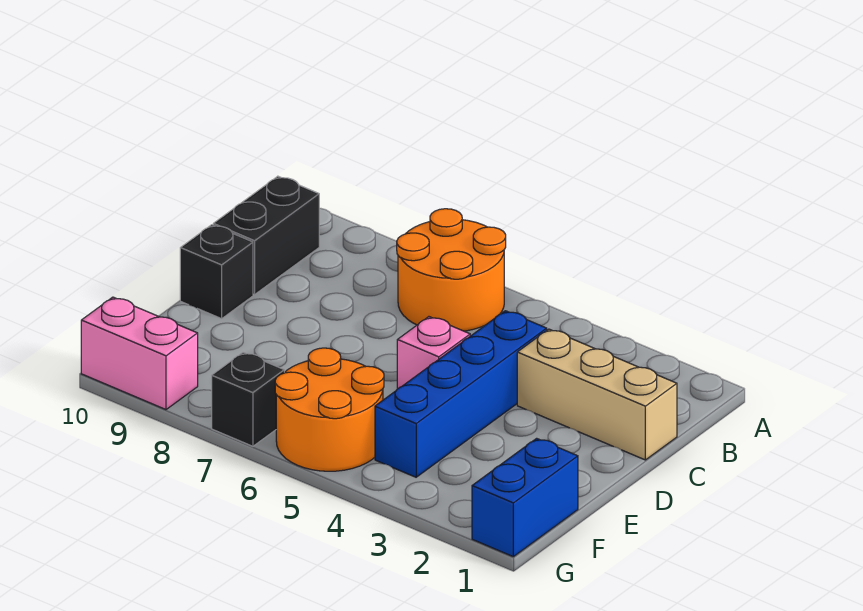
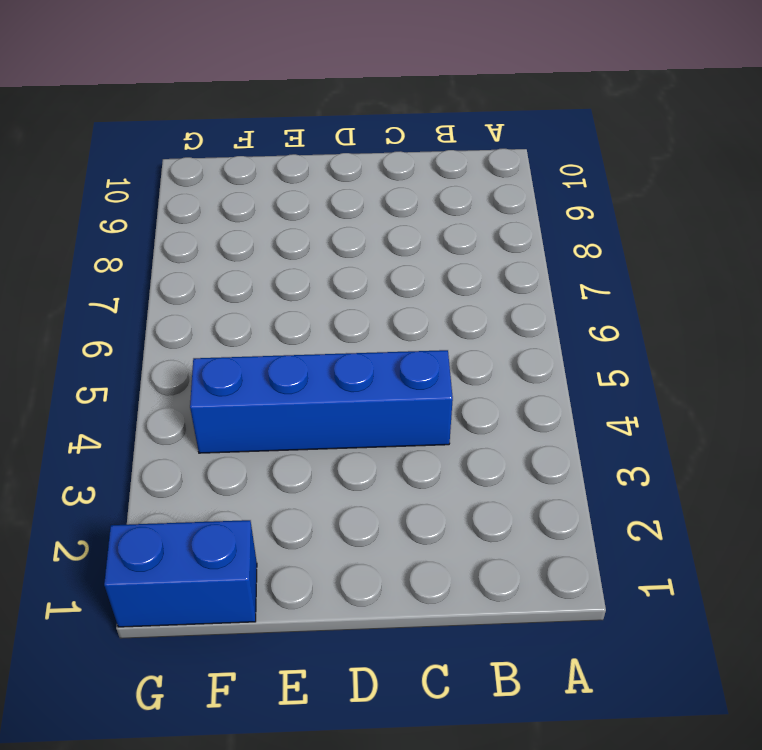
none -> orange 2x2 round brick [397,209,506,331]
none -> black 1x2 brick [213,176,319,294]

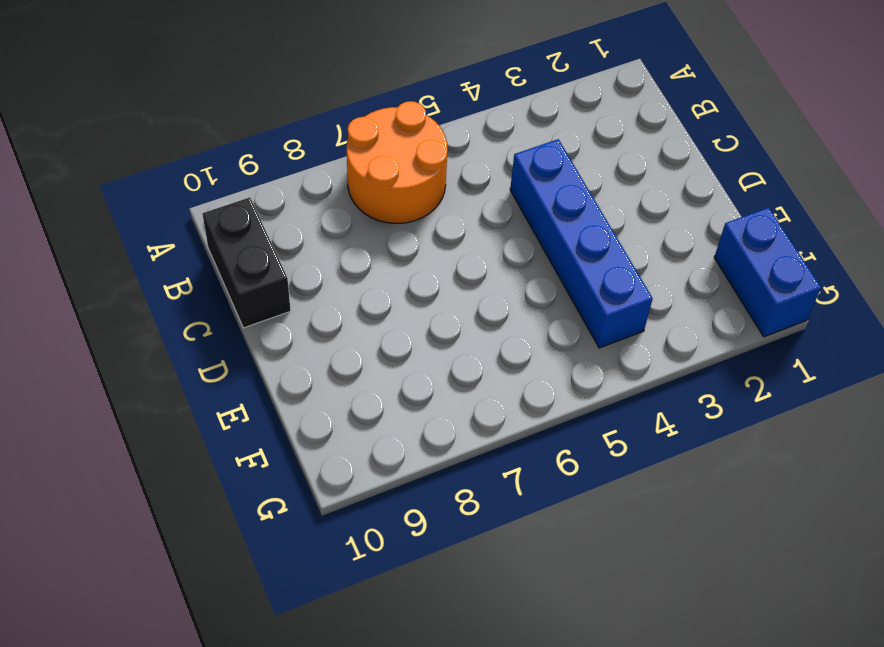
none -> tan 1x3 brick [517,329,677,460]
none -> pink 1x1 brick [397,317,470,389]

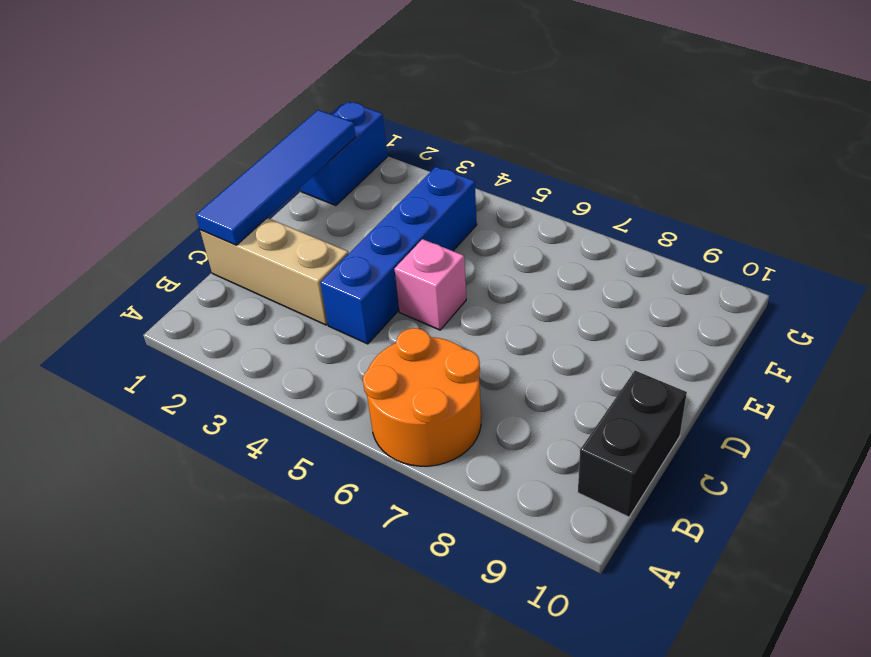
blue 1x4 tile [196,110,356,245] -> none
none -> black 1x1 brick [180,225,253,319]
none -> orange 2x2 round brick [275,348,384,471]

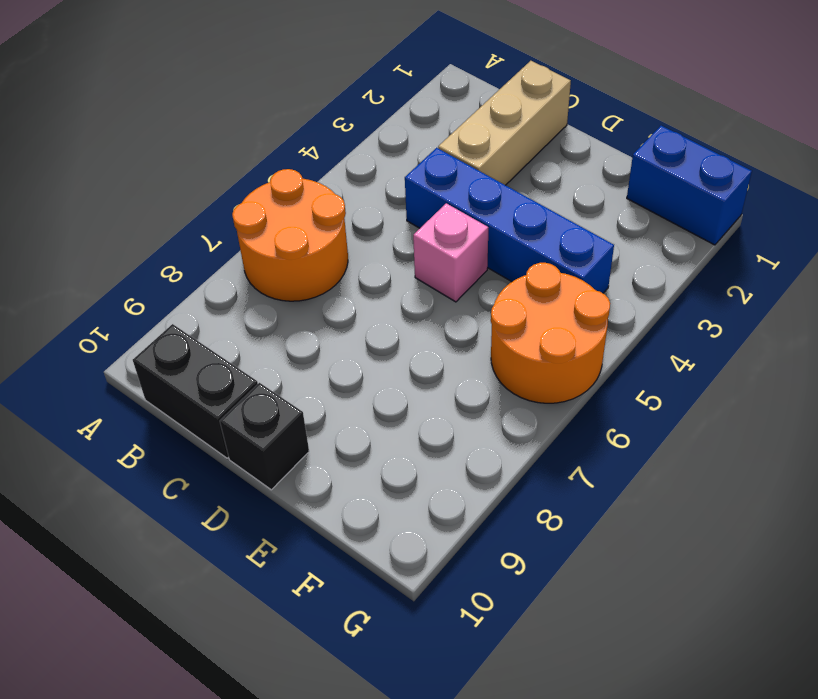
none -> black 1x1 brick [212,352,284,446]
none -> pink 1x2 brick [81,297,198,410]

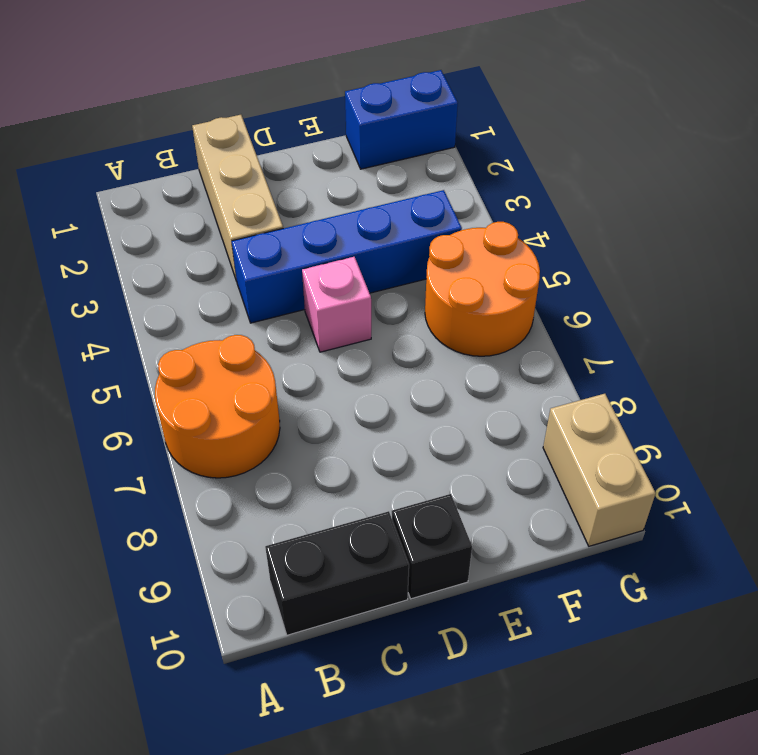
tan 1x2 brick [543,394,656,546] -> pink 1x2 brick [81,297,198,410]
none -> black 1x1 brick [212,352,284,446]

